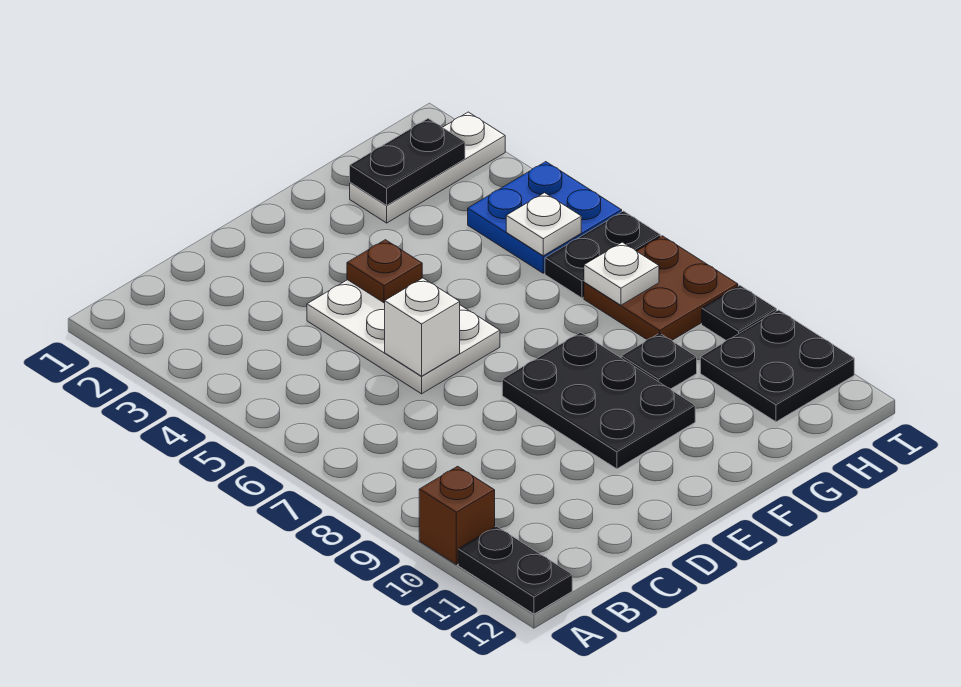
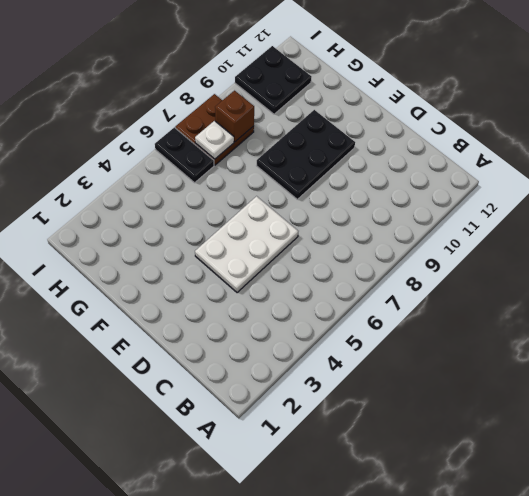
brown 1x1 brick [215,91,254,142] -> brown 1x1 brick moved to [419,466,495,565]
none -> black 1x2 plate [458,526,572,614]
none -> white 1x3 plate [350,112,505,223]
none -> black 1x1 plate [621,333,697,389]

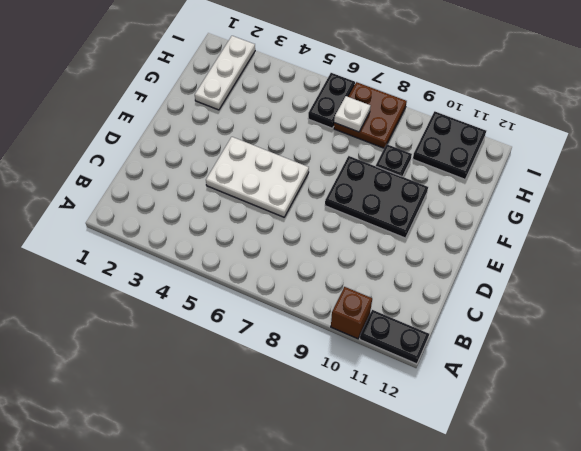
none -> blue 2x2 plate [468,162,622,273]
none -> black 1x1 plate [702,285,777,340]
none -> white 1x1 brick [385,278,460,376]

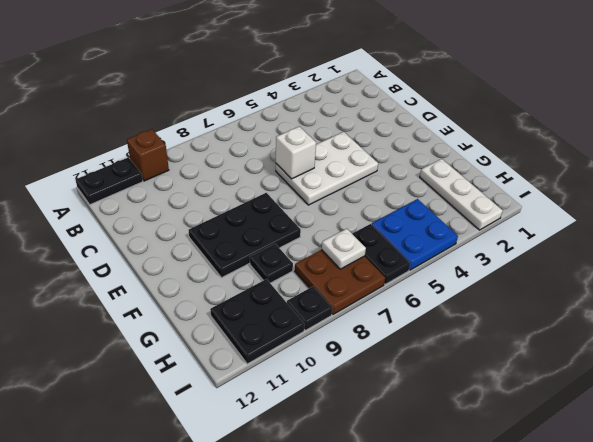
none -> brown 1x1 plate [347,240,422,303]
none -> black 1x2 plate [350,119,465,205]
none -> white 1x1 plate [506,193,581,256]

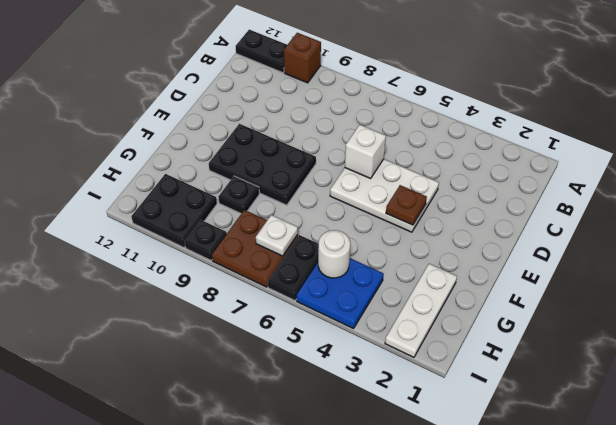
white 1x1 round brick [318,230,350,278] -> white 1x1 plate [506,193,581,256]
none -> black 1x2 plate [350,119,465,205]

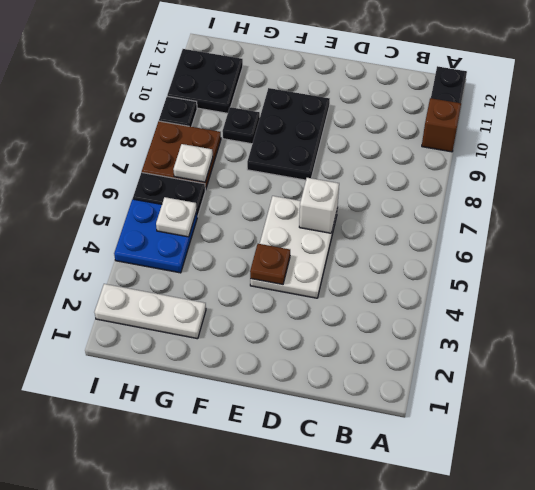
none -> black 1x2 plate [350,119,465,205]

